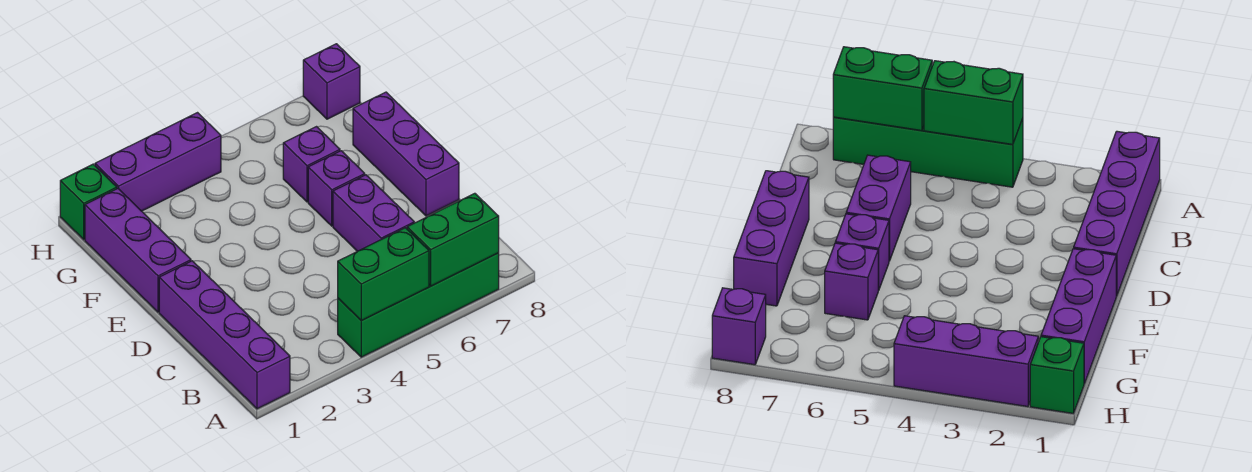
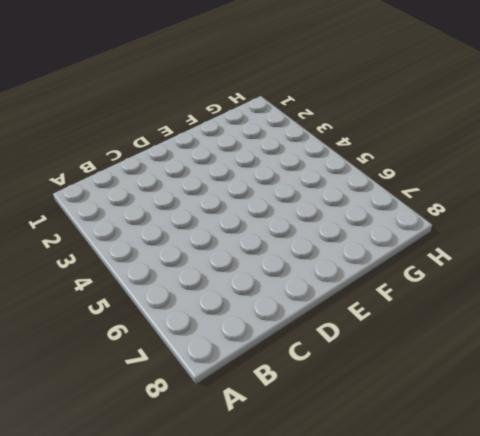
none -> purple 1x4 brick [159,261,290,409]
none -> green 1x4 brick [338,253,499,357]
none -> purple 1x2 brick [333,175,414,251]

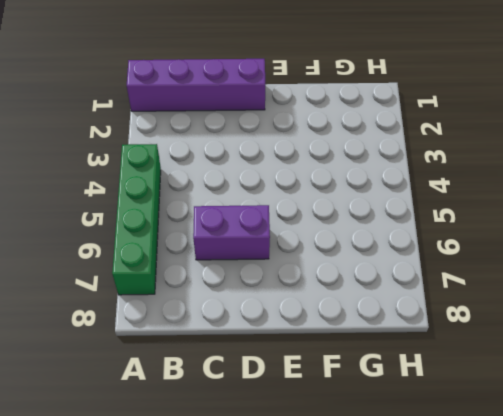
none -> purple 1x3 brick [353,92,459,216]
none -> purple 1x3 brick [85,189,191,312]
none -> purple 1x1 brick [308,151,365,226]

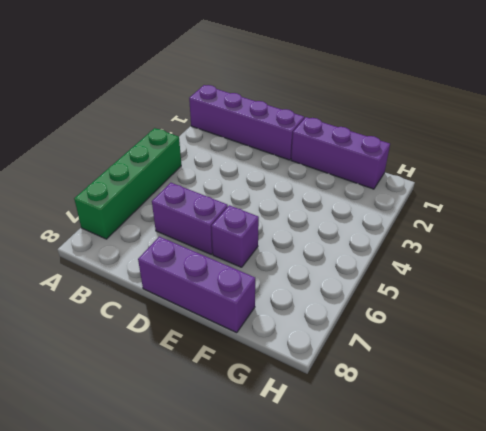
none -> purple 1x1 brick [283,127,340,202]
none -> green 1x1 brick [60,164,117,240]
none -> purple 1x3 brick [95,113,221,211]

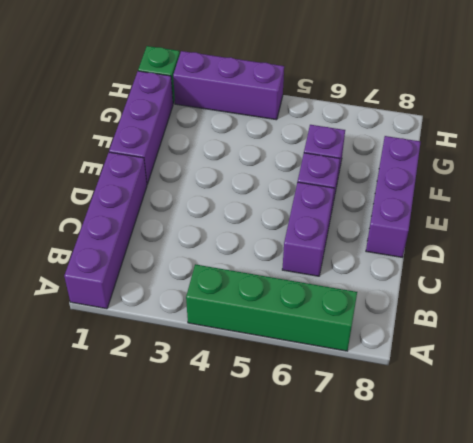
none -> purple 1x1 brick [303,44,360,119]
none -> green 1x2 brick [338,228,429,321]
none -> green 1x2 brick [407,193,499,286]

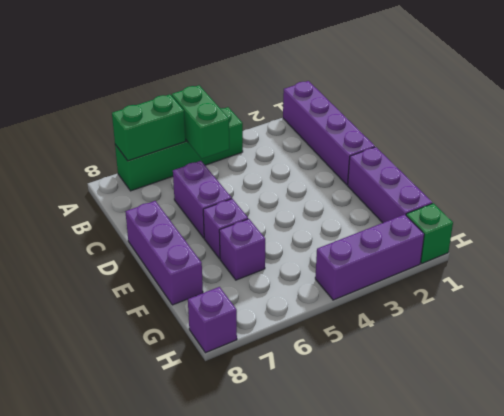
green 1x2 brick [172,85,229,159] -> green 1x2 brick turned to [338,228,429,321]

